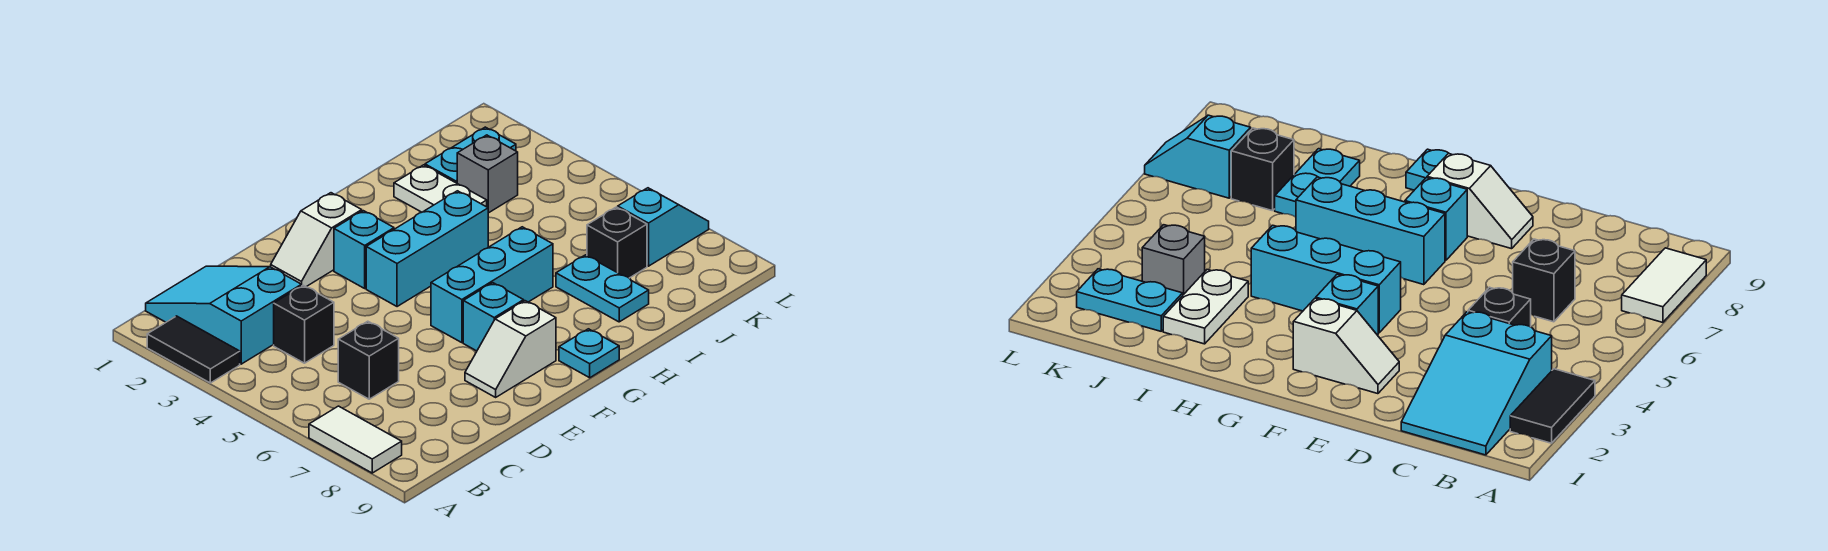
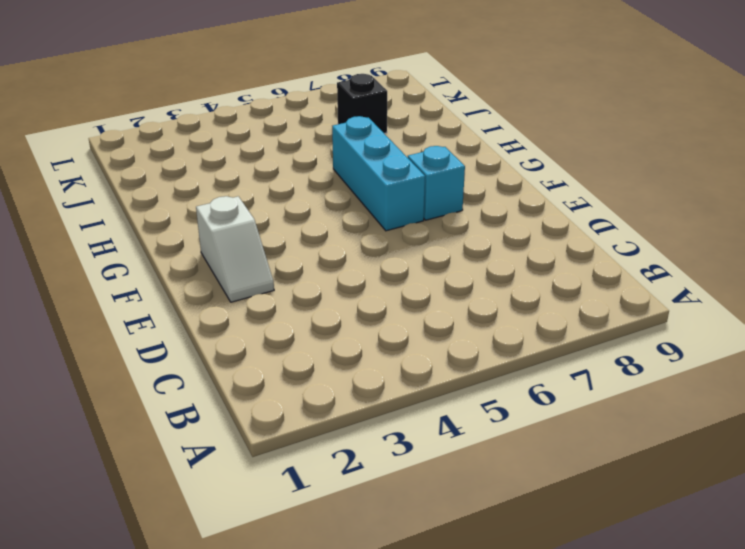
none -> black 1x2 tile [147,316,240,383]
none -> white 1x2 tile [309,406,402,473]
none -> cyan 2x3 slope [146,266,302,364]

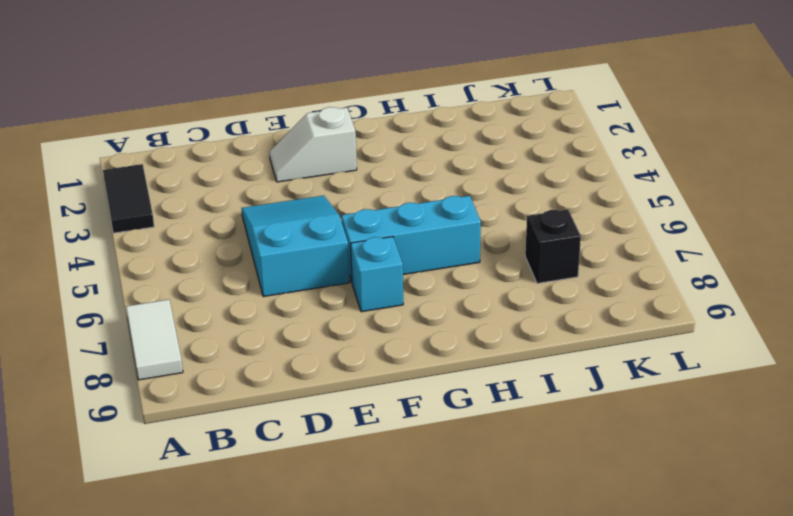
cyan 2x3 slope [242,196,350,297] -> cyan 2x3 slope moved to [146,266,302,364]
none -> black 1x1 brick [274,285,334,363]
none -> black 1x1 brick [338,321,399,399]
none -> white 1x2 slope [465,301,556,397]

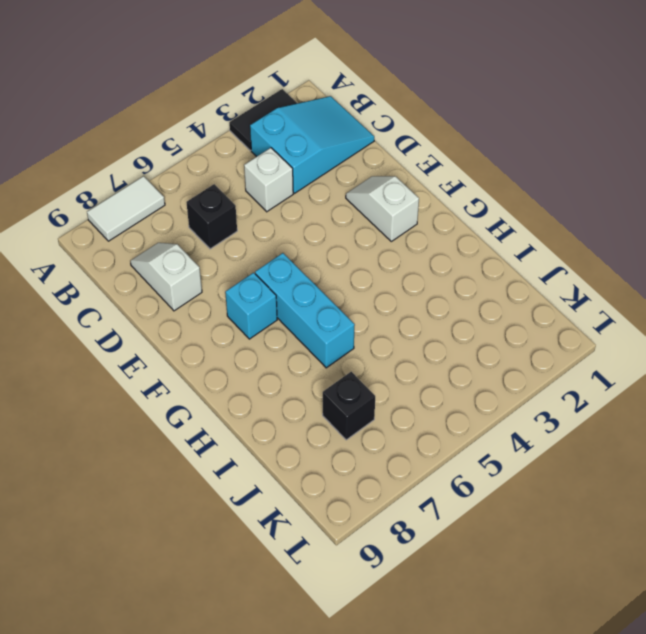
white 1x1 brick [244,148,293,212] -> black 1x1 brick [274,285,334,363]
white 1x2 slope [130,243,202,311] -> white 1x2 slope moved to [465,301,556,397]
none -> cyan 1x1 brick [334,211,394,288]
none -> cyan 1x3 brick [366,191,488,307]
none -> cyan 1x1 plate [559,329,619,378]

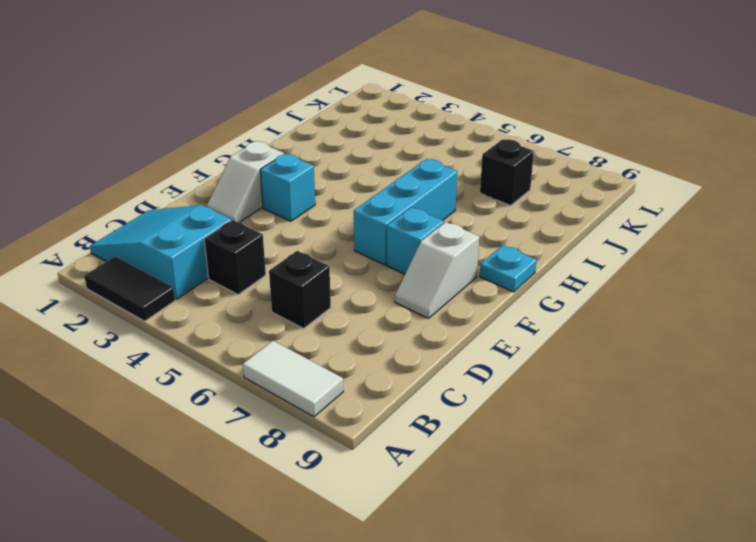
none -> cyan 1x3 brick [366,191,488,307]
none -> white 1x2 plate [394,165,487,212]
none -> cyan 1x2 plate [556,255,649,322]

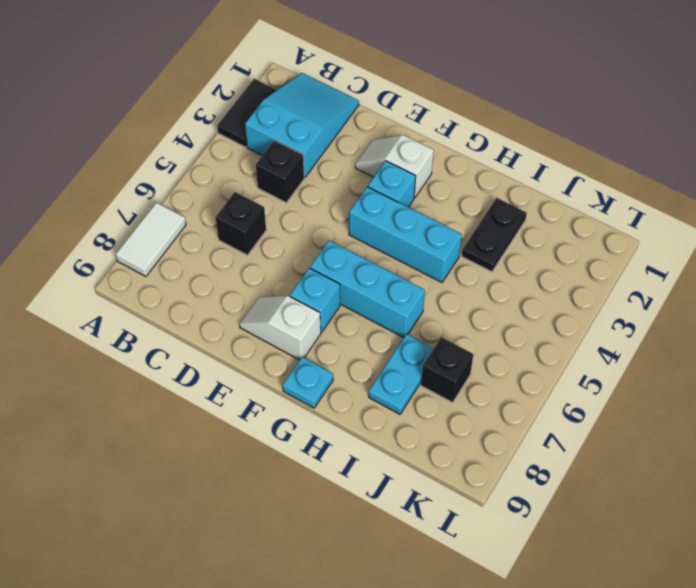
black 1x2 plate [462,198,527,272] -> white 1x2 plate [394,165,487,212]
none -> cyan 1x2 plate [425,127,516,183]
none -> grey 1x1 brick [457,135,518,213]
none -> cyan 1x2 slope [618,188,709,266]

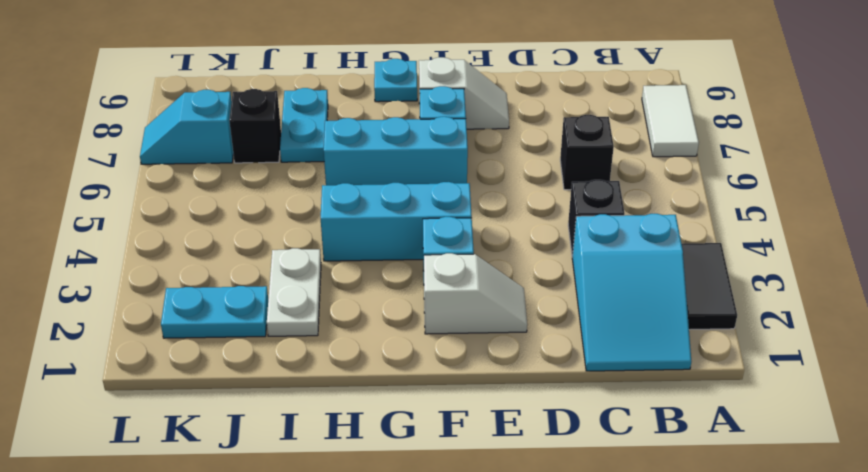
none -> grey 1x1 brick [457,135,518,213]

